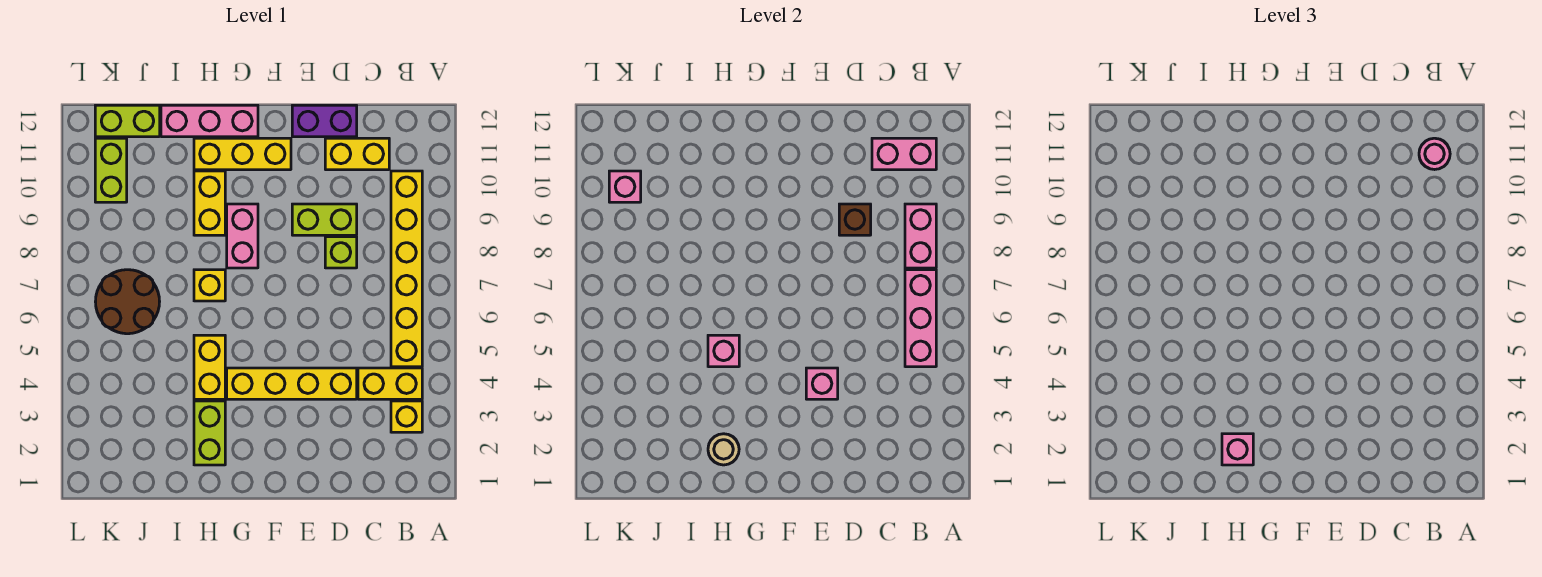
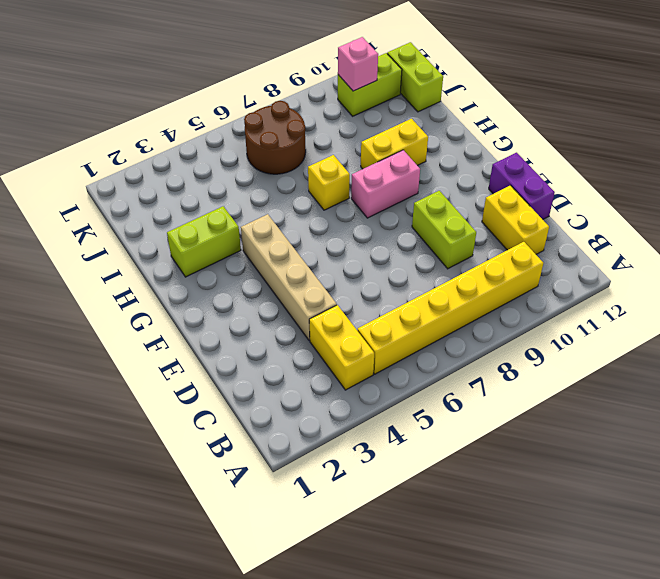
tan 1x4 brick [241,214,337,341] -> yellow 1x4 brick [227,368,357,399]
none -> yellow 1x1 brick [391,401,422,432]
none -> lime 1x1 brick [325,237,357,268]
none -> yellow 1x3 brick [194,138,291,170]

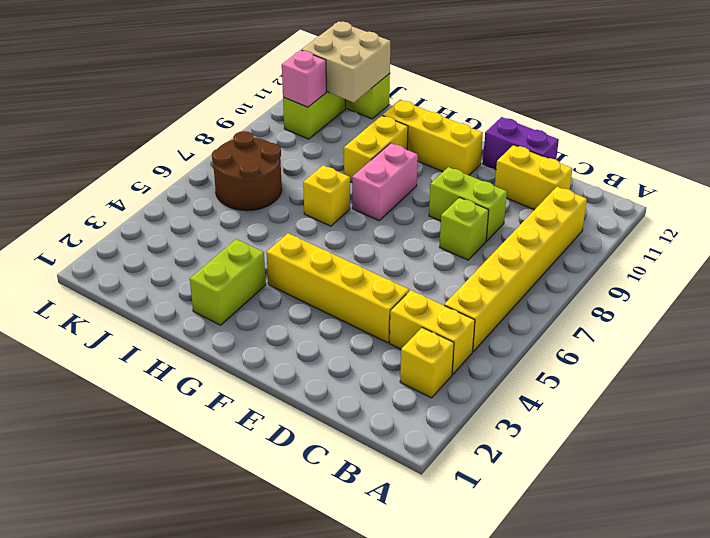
tan 2x2 brick [302,21,390,102] -> none
none -> pink 1x3 brick [161,105,258,137]
none -> yellow 1x2 brick [194,335,225,399]
none -> pink 1x3 brick [905,270,936,367]

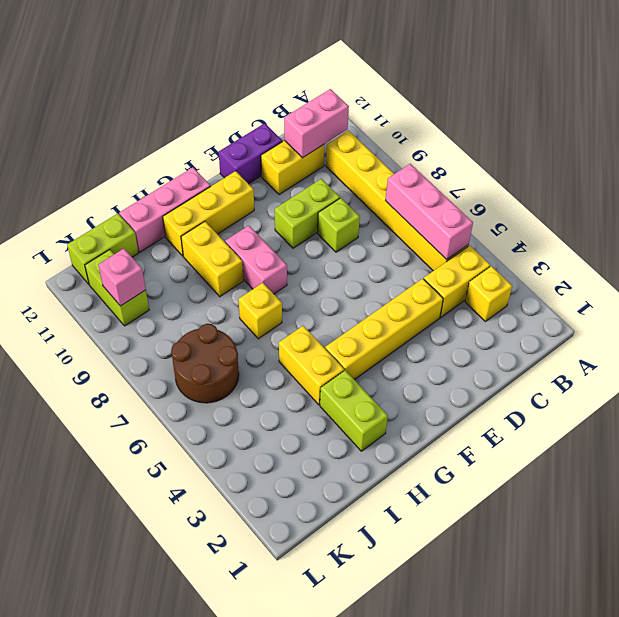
none -> pink 1x2 brick [905,204,936,268]
none -> brown 1x1 brick [839,204,871,235]
none -> pink 1x1 brick [806,368,838,399]

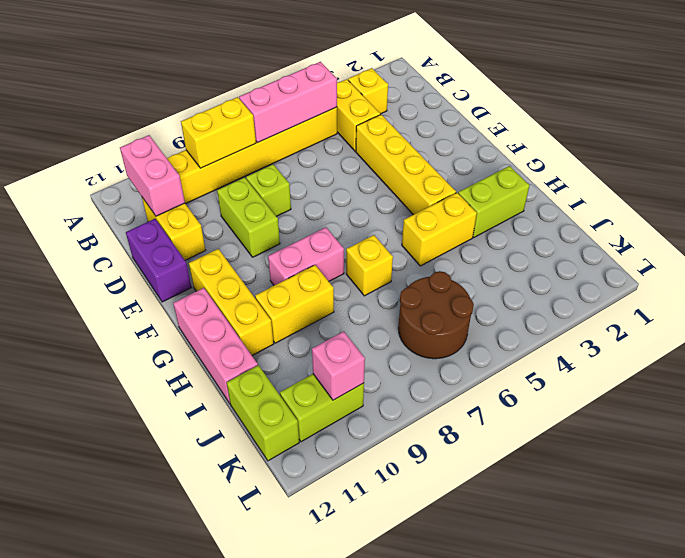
yellow 1x2 brick [181,97,256,168] -> pink 1x2 brick [905,204,936,268]
none -> brown 1x1 brick [839,204,871,235]
none -> pink 1x1 brick [806,368,838,399]
none -> tan 1x1 round brick [708,434,739,465]

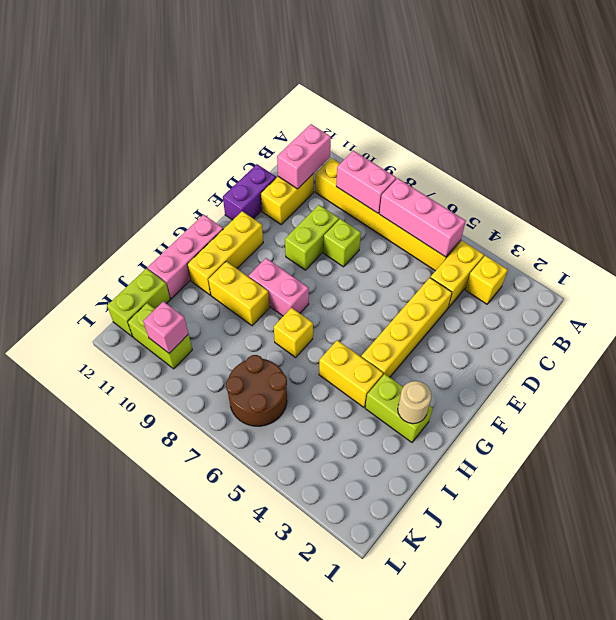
none -> brown 1x1 brick [839,204,871,235]
none -> pink 1x1 brick [806,368,838,399]
none -> pink 1x1 brick [708,335,739,367]

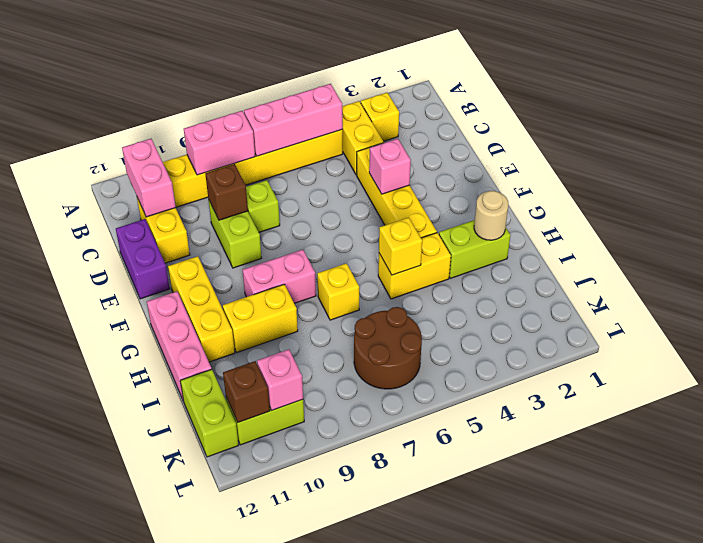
yellow 1x1 brick [379,217,422,275] -> pink 1x1 brick [708,335,739,367]
brown 1x1 brick [223,361,270,422] -> none
none -> pink 1x1 round brick [1419,138,1450,170]
none -> pink 1x1 brick [1222,434,1253,465]

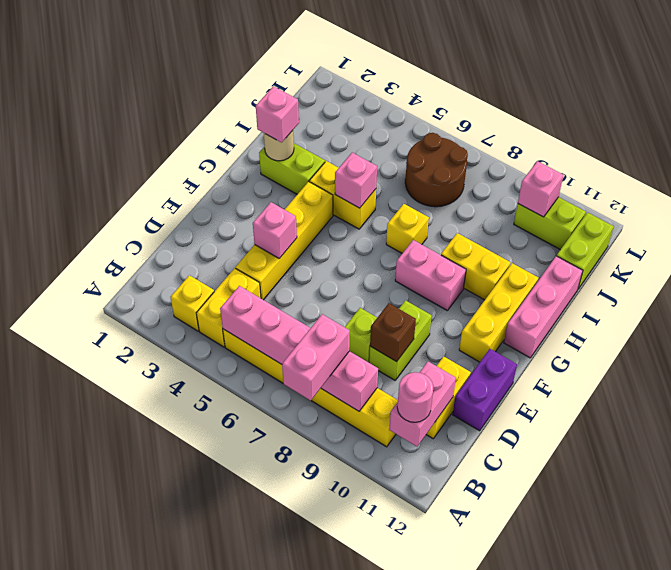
pink 1x2 brick [282,314,350,400] -> none

